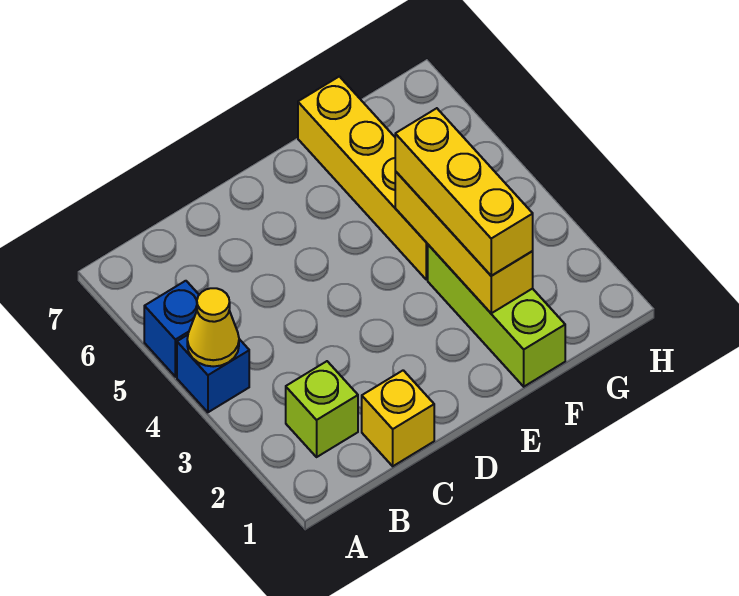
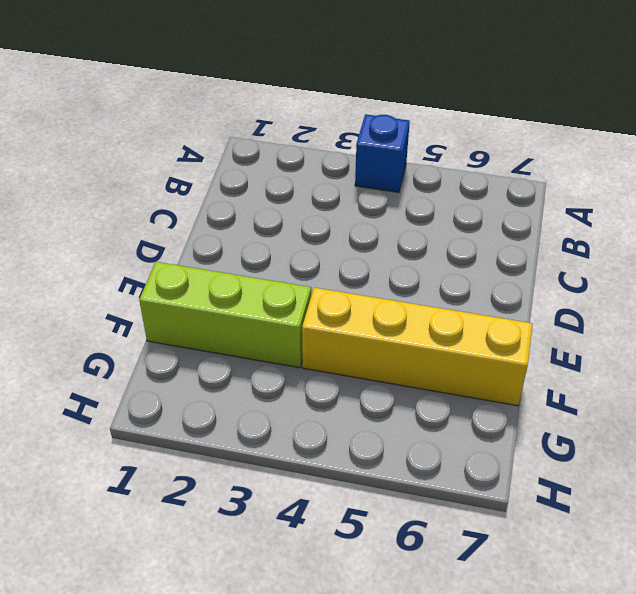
none -> blue 1x1 brick [144,281,199,377]
none -> lime 1x1 brick [286,361,358,457]

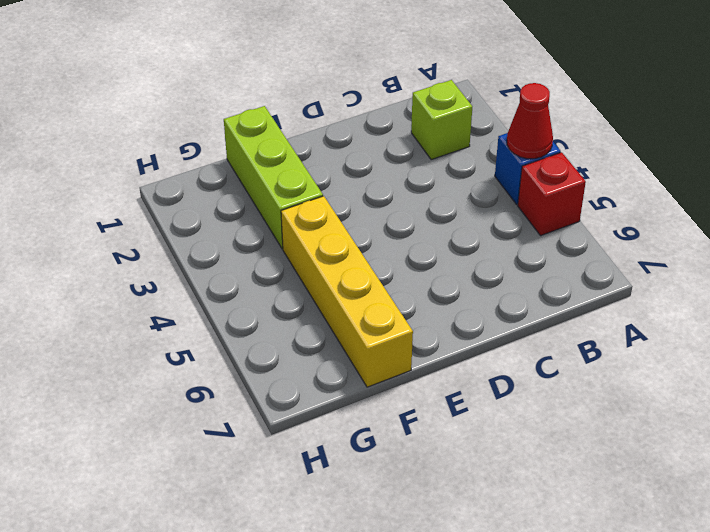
red 1x1 cone [507,83,553,159] -> yellow 1x1 cone [187,288,239,367]
red 1x1 brick [518,152,586,236] -> blue 1x1 brick [144,281,199,377]
none -> yellow 1x1 brick [362,370,434,466]
none -> yellow 1x3 brick [395,171,533,313]

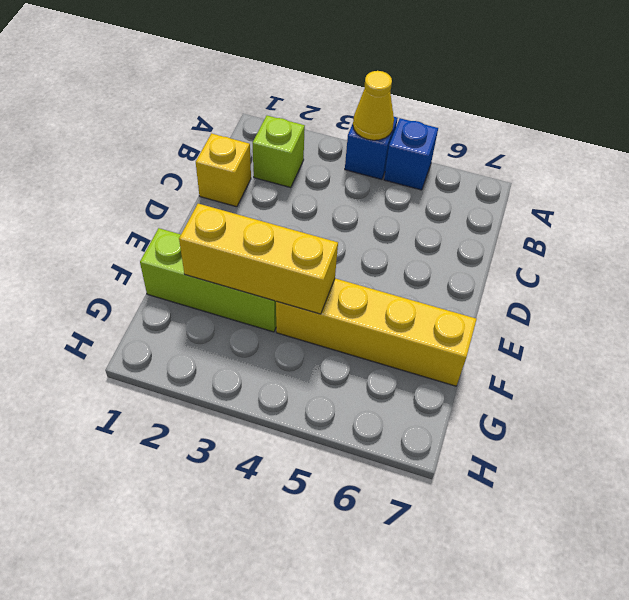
none -> yellow 1x3 brick [395,108,533,276]

